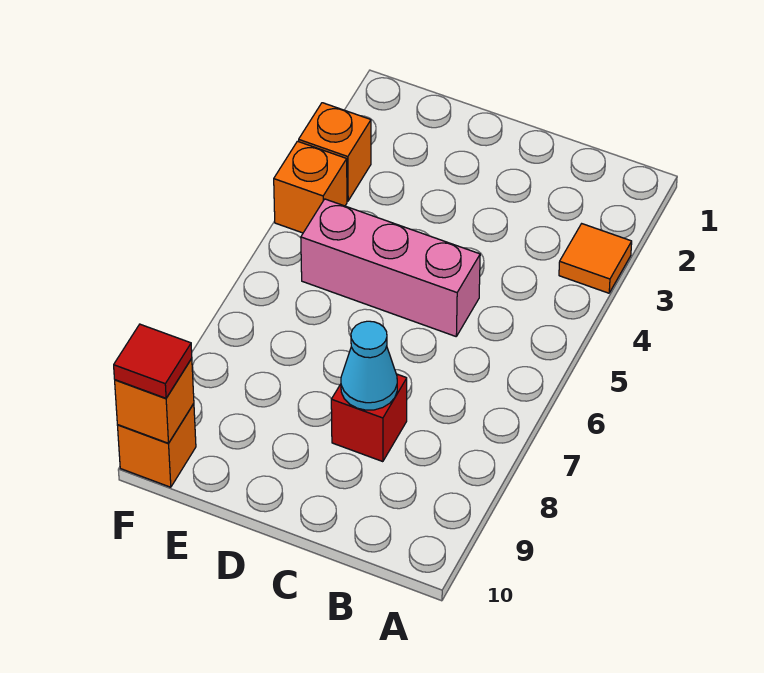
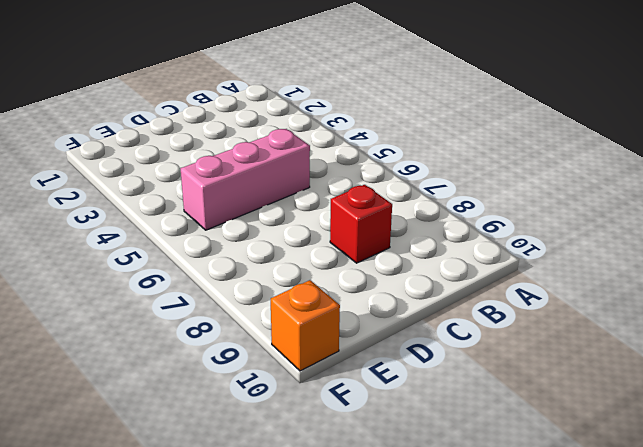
none -> orange 1x1 tile [559,224,632,293]
none -> orange 1x1 brick [299,103,371,201]

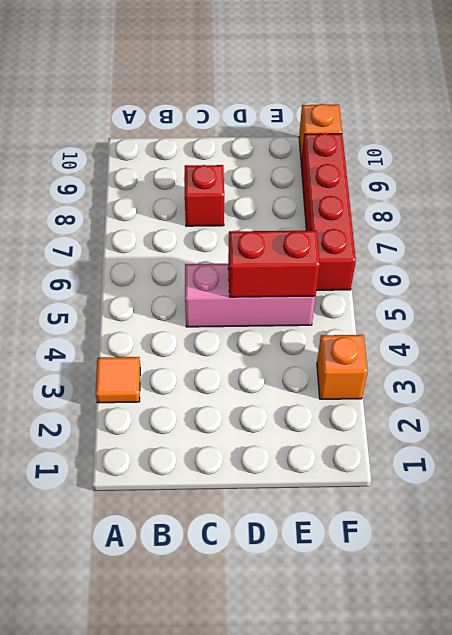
red 1x2 brick [228,230,320,297] -> none
red 1x4 brick [301,133,356,290] -> none
none -> orange 1x1 brick [274,141,347,233]
none -> cyan 1x1 cone [341,321,397,410]

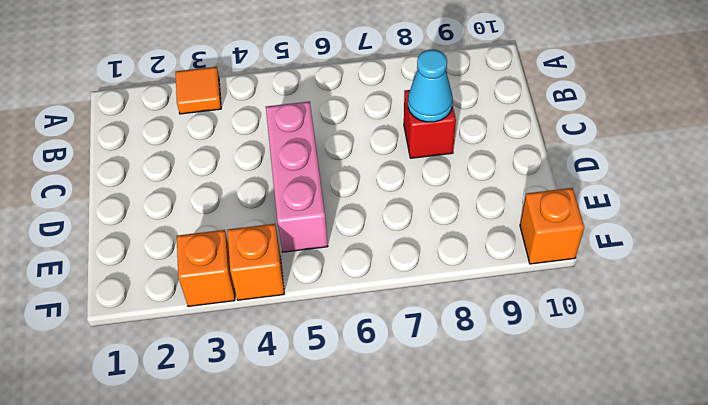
none -> orange 1x1 brick [115,358,194,443]
none -> red 1x1 tile [114,324,192,398]

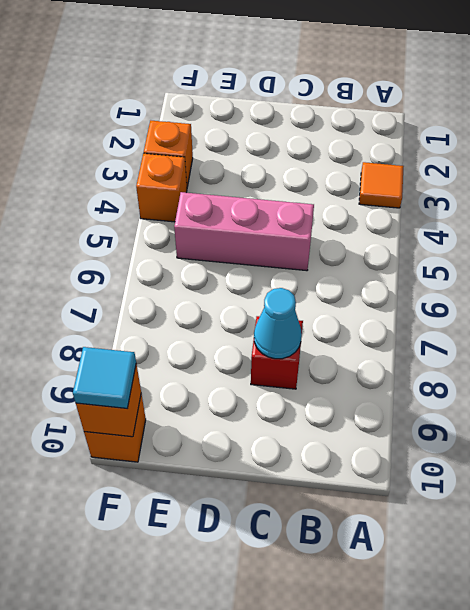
cyan 1x1 tile [73,347,136,408] -> red 1x1 tile [114,324,192,398]

